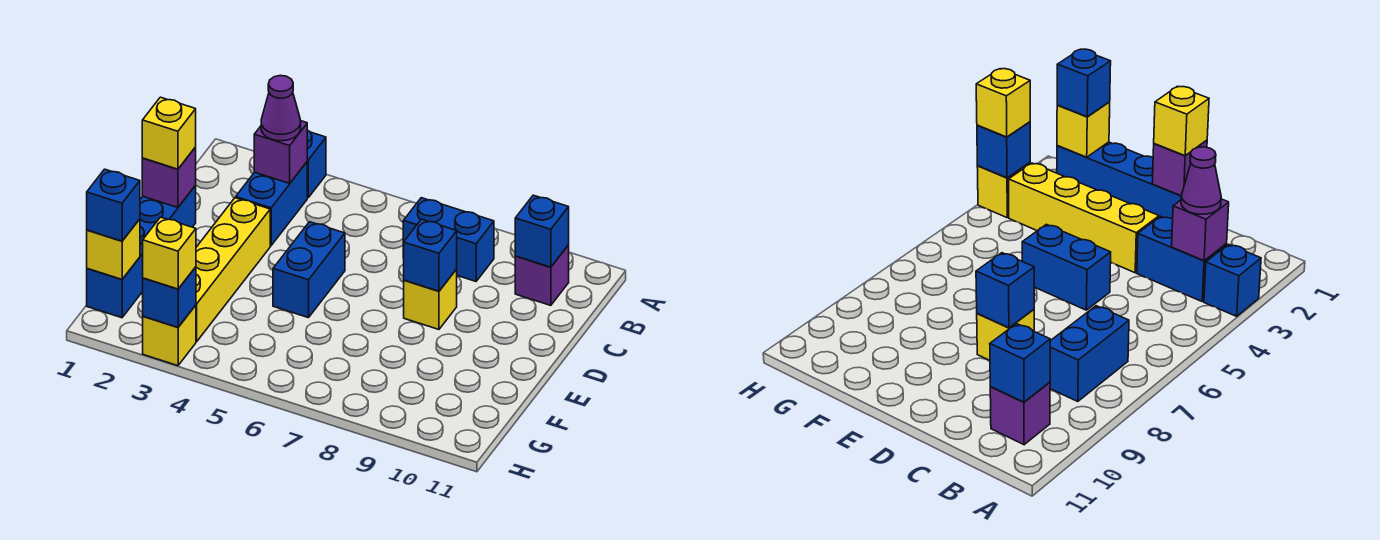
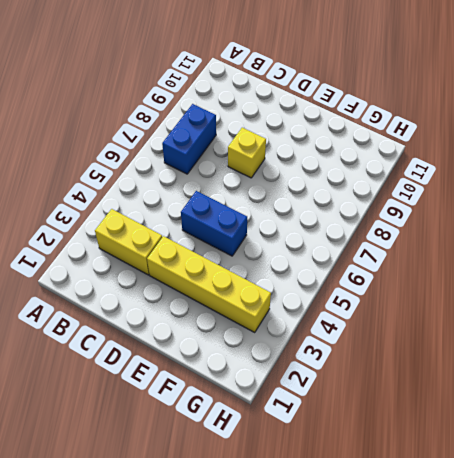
yellow 1x2 brick [95,209,162,275] -> blue 1x2 brick [236,162,307,246]
none -> blue 1x1 brick [307,130,326,198]
none -> purple 1x1 brick [515,245,569,305]
none -> blue 1x4 brick [87,185,196,318]

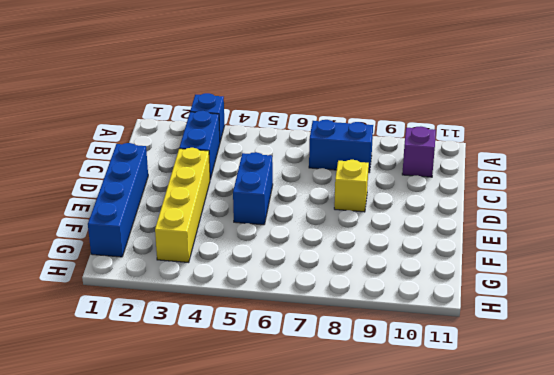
none -> yellow 1x1 brick [143,305,196,366]
none -> purple 1x1 brick [254,121,307,183]
none -> blue 1x1 brick [515,195,569,267]

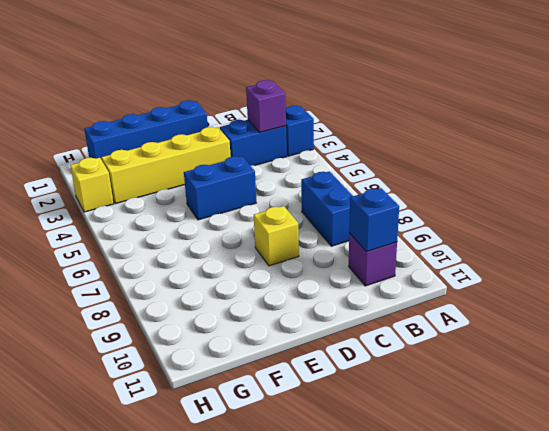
none -> purple 1x1 brick [142,147,196,207]
none -> blue 1x1 brick [404,219,457,291]
none -> yellow 1x1 brick [87,219,140,279]

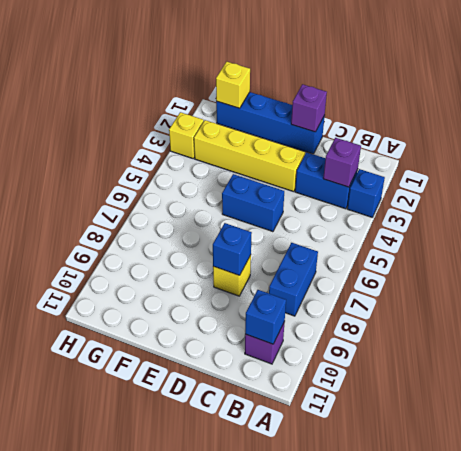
none -> blue 1x1 brick [143,267,196,327]
none -> purple 1x1 cone [261,76,301,141]
none -> yellow 1x1 brick [142,97,196,169]

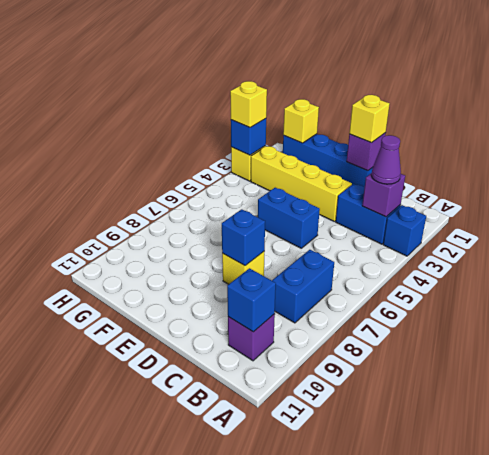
none -> blue 1x1 brick [87,169,140,241]

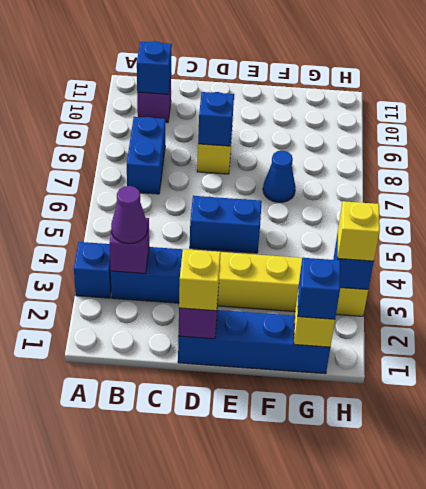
blue 1x1 cone [263,151,295,202] -> none

